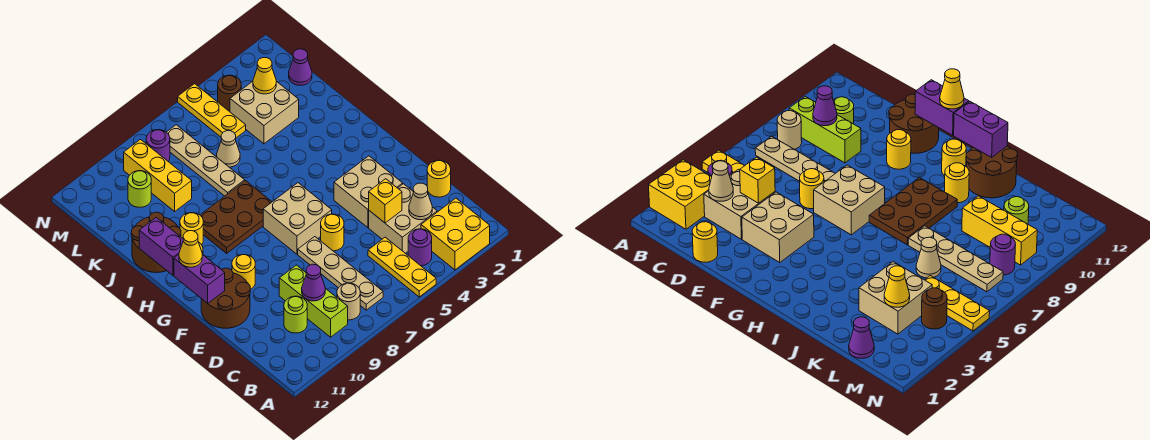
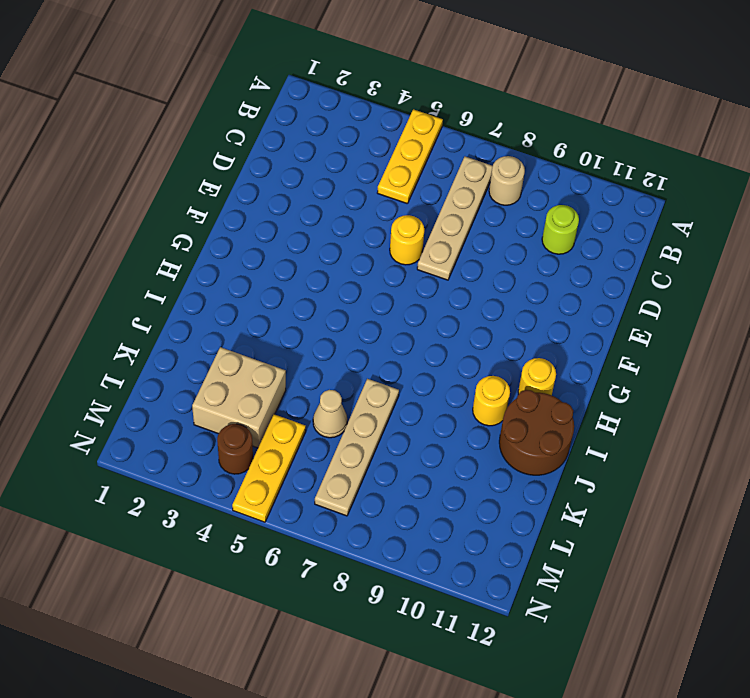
none -> yellow 2x2 brick [421,198,490,270]
none -> purple 1x1 round brick [408,229,432,266]
none -> lime 1x3 brick [279,265,348,337]
none -> tan 2x2 brick [369,184,437,253]

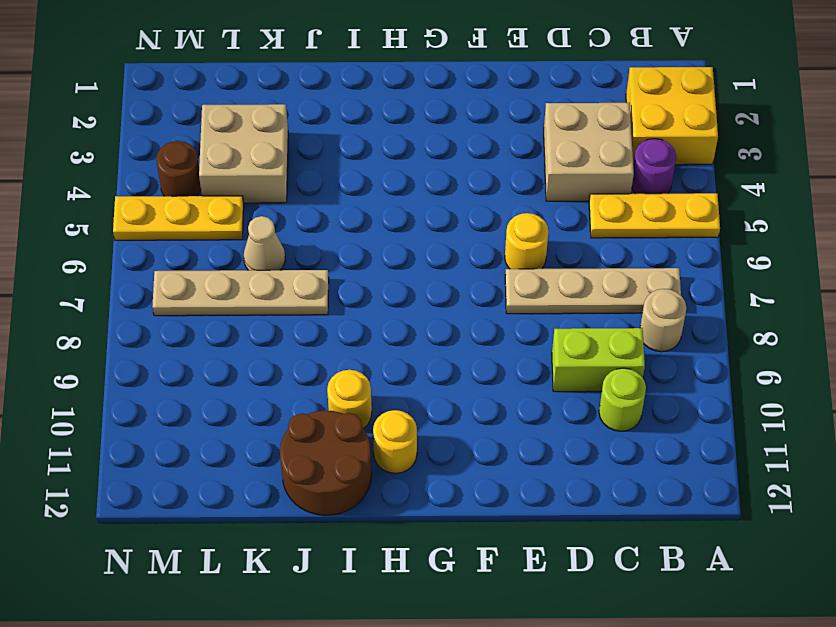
lime 1x2 brick [552,328,645,392] -> lime 1x3 brick [279,265,348,337]
none -> yellow 1x1 round brick [427,160,451,197]
none -> tan 2x2 brick [334,156,403,228]
none -> brown 2x2 round brick [201,268,250,328]
none -> tan 2x2 brick [263,183,332,254]

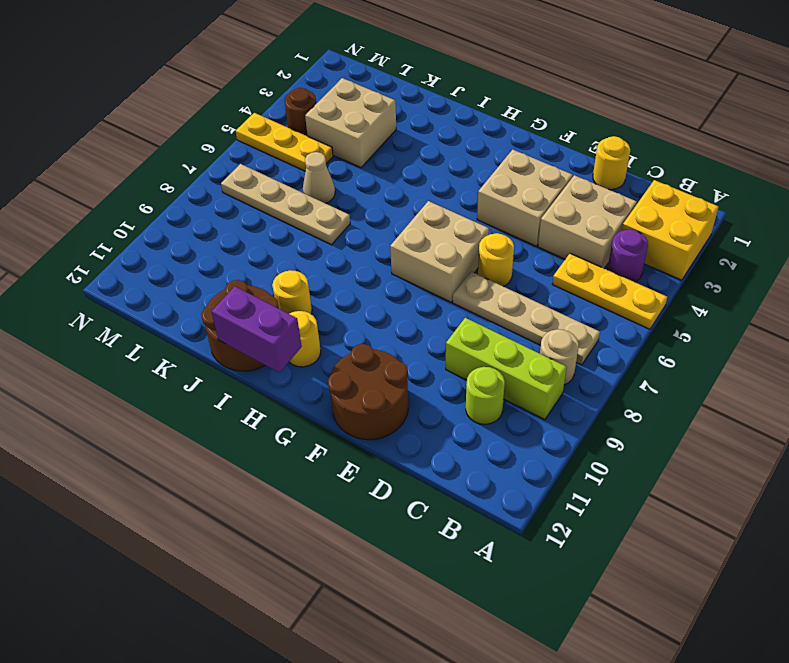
none -> yellow 1x1 round brick [232,255,255,290]
none -> brown 2x3 plate [200,181,272,253]
none -> yellow 1x3 brick [124,140,192,211]
none -> purple 1x1 cone [289,49,312,85]

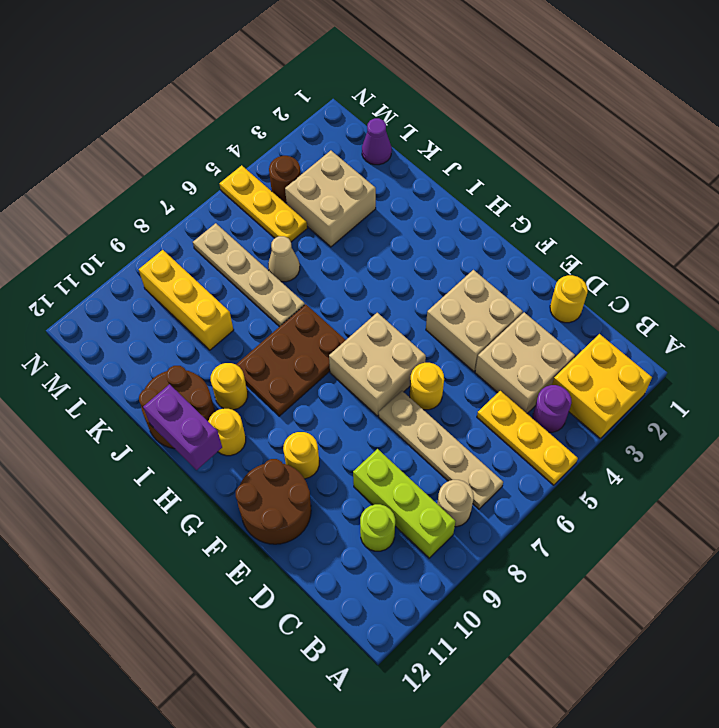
none -> lime 1x1 round brick [128,171,151,207]
none -> purple 1x1 round brick [146,130,170,162]
none -> tan 1x1 cone [409,183,432,220]
none -> purple 1x1 cone [302,264,325,301]

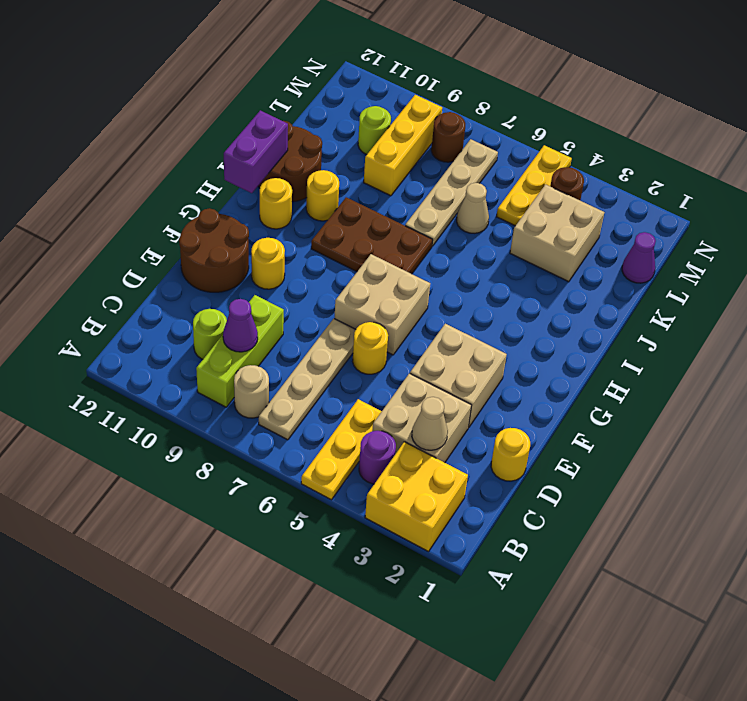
brown 1x1 round brick [431,112,465,162] -> purple 1x1 round brick [146,130,170,162]
none -> yellow 1x1 brick [369,179,402,223]
none -> purple 1x2 brick [174,254,225,303]
none -> yellow 1x1 cone [253,58,276,94]
none -> yellow 1x1 cone [179,231,202,267]

